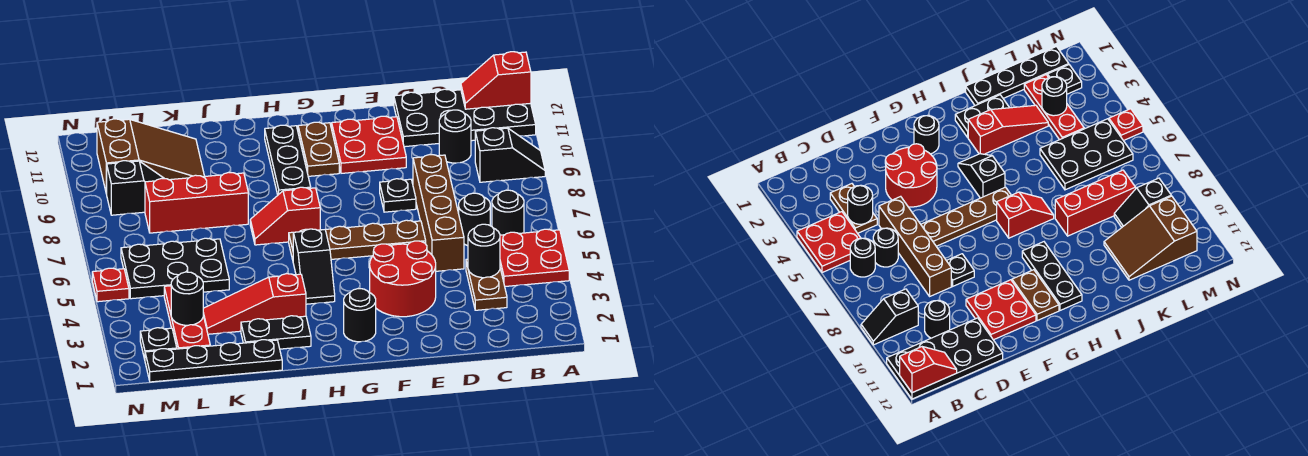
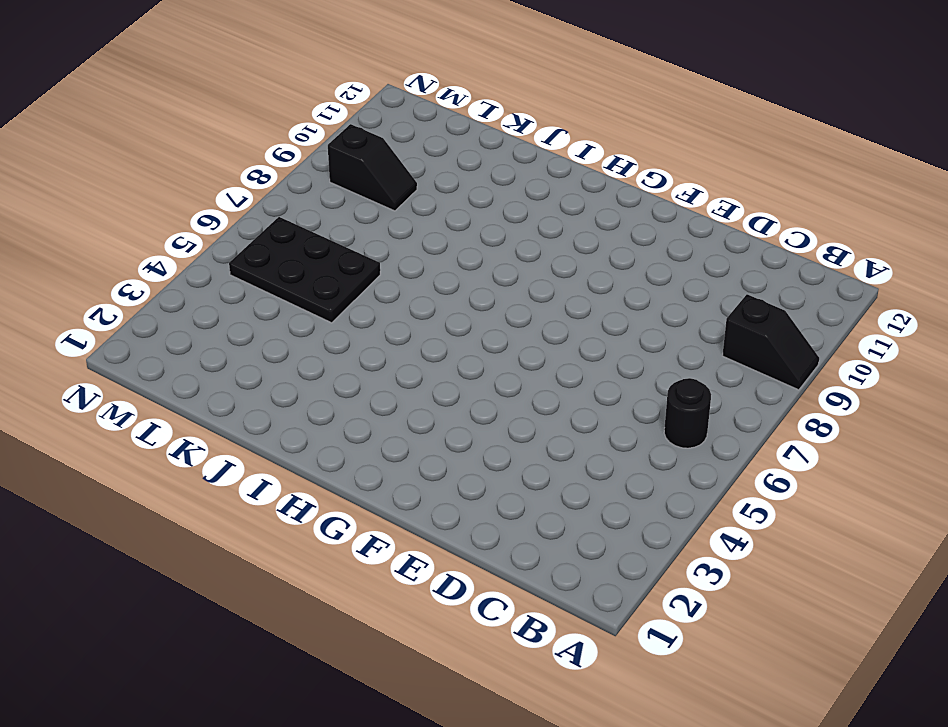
none -> red 2x2 plate [500,229,569,286]
none -> black 2x4 plate [394,89,536,147]
none -> brown 1x2 plate [466,259,507,310]
none -> black 1x1 round brick [459,193,490,246]

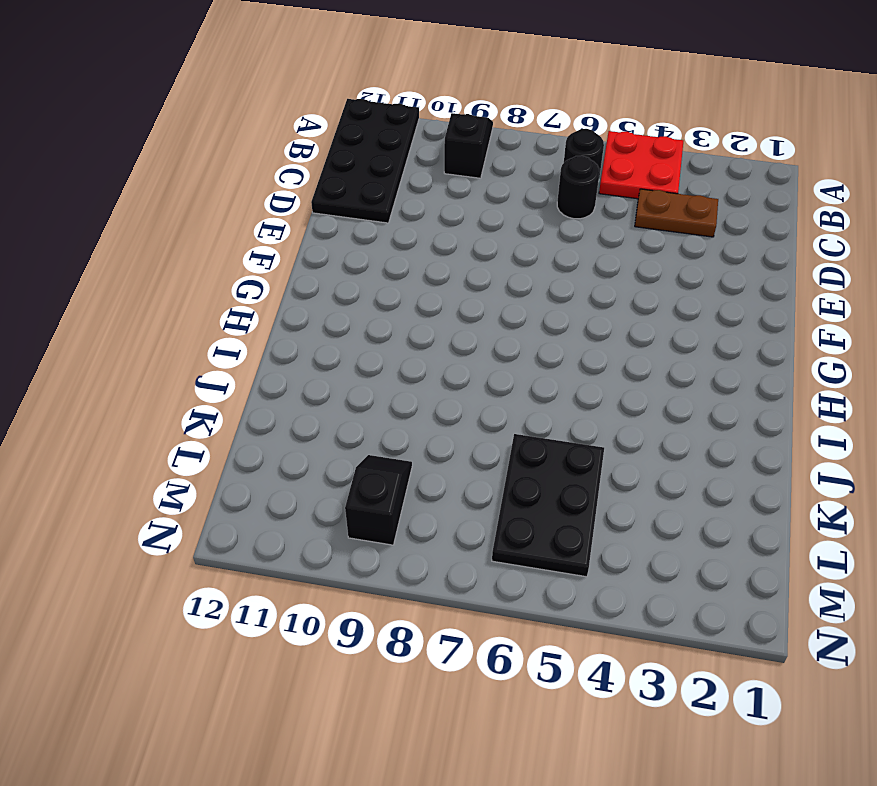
none -> black 1x1 round brick [439,110,471,163]
none -> brown 1x4 brick [413,155,464,271]
none -> red 2x2 round brick [370,241,436,317]
none -> brown 1x4 plate [289,220,426,260]

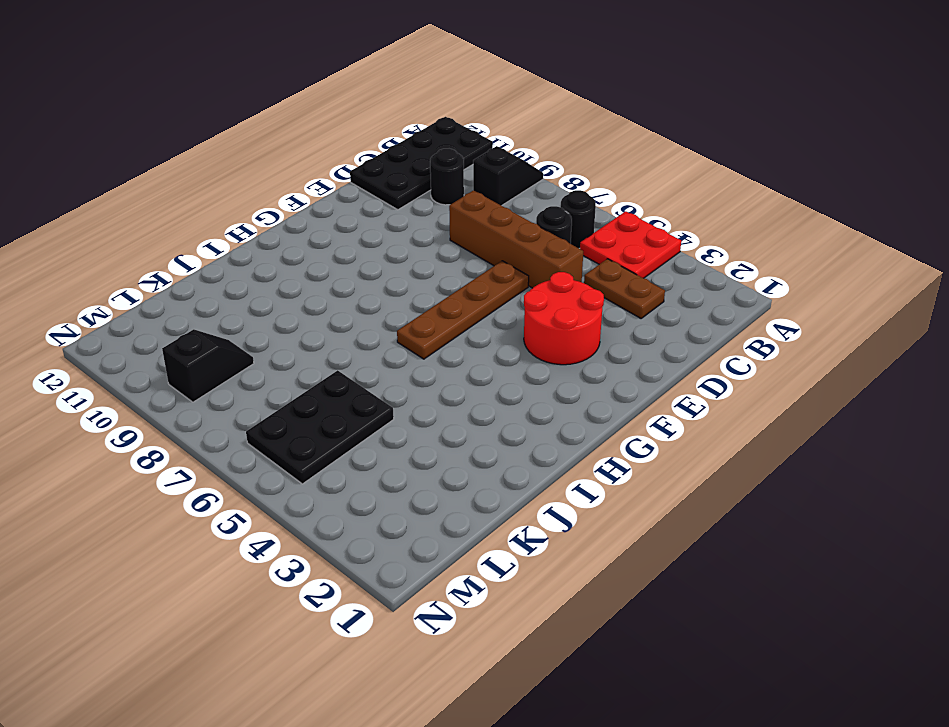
none -> black 1x1 plate [380,179,416,212]
none -> red 2x2 plate [332,116,406,173]
none -> black 1x1 round brick [344,289,376,342]
none -> brown 1x2 plate [298,122,339,176]

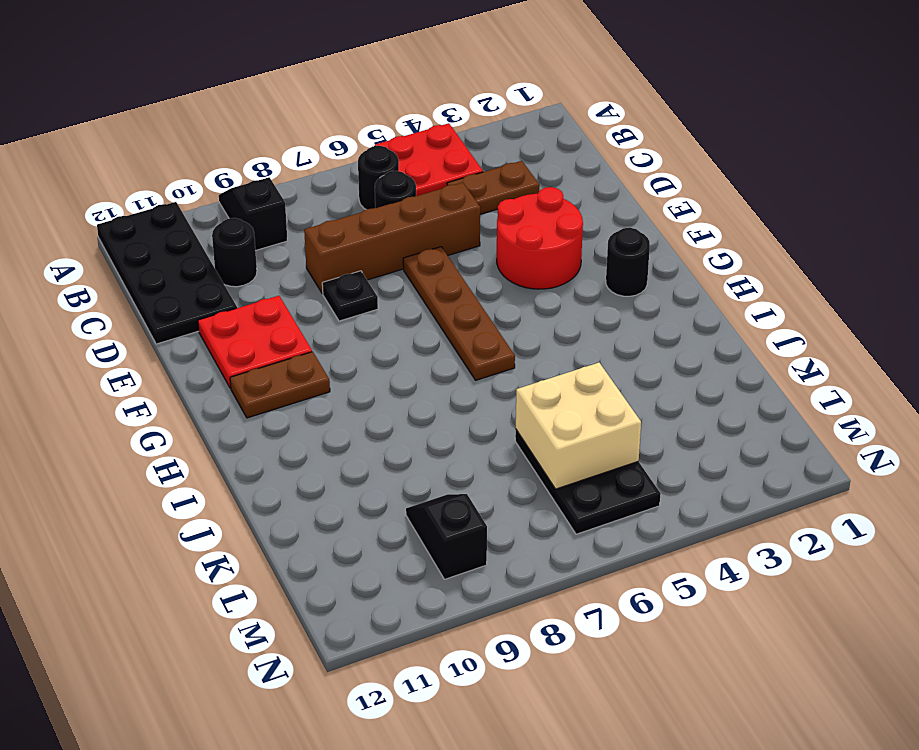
tan 2x2 brick [516,362,641,489] -> none
none -> black 1x2 slope [293,229,335,304]
none -> red 1x2 slope [250,187,320,245]
none -> black 1x3 plate [265,125,311,195]
none -> black 1x2 plate [241,316,311,349]

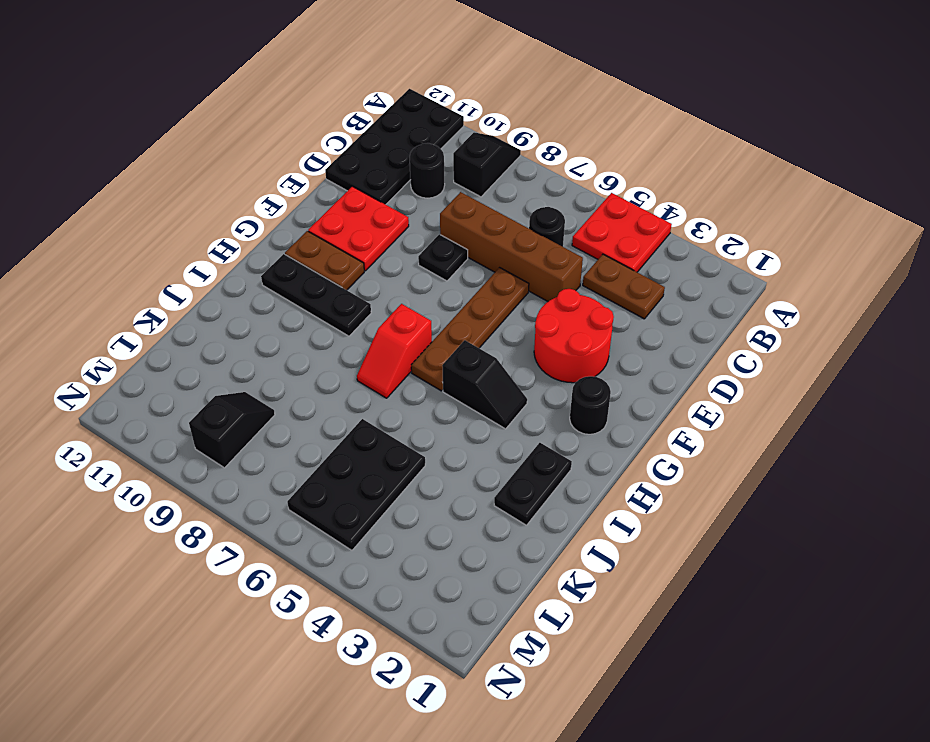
none -> black 1x1 round brick [492,190,524,235]
none -> red 1x3 slope [203,274,306,334]
none -> black 1x4 plate [145,340,282,382]
none -> red 1x3 brick [145,172,248,233]

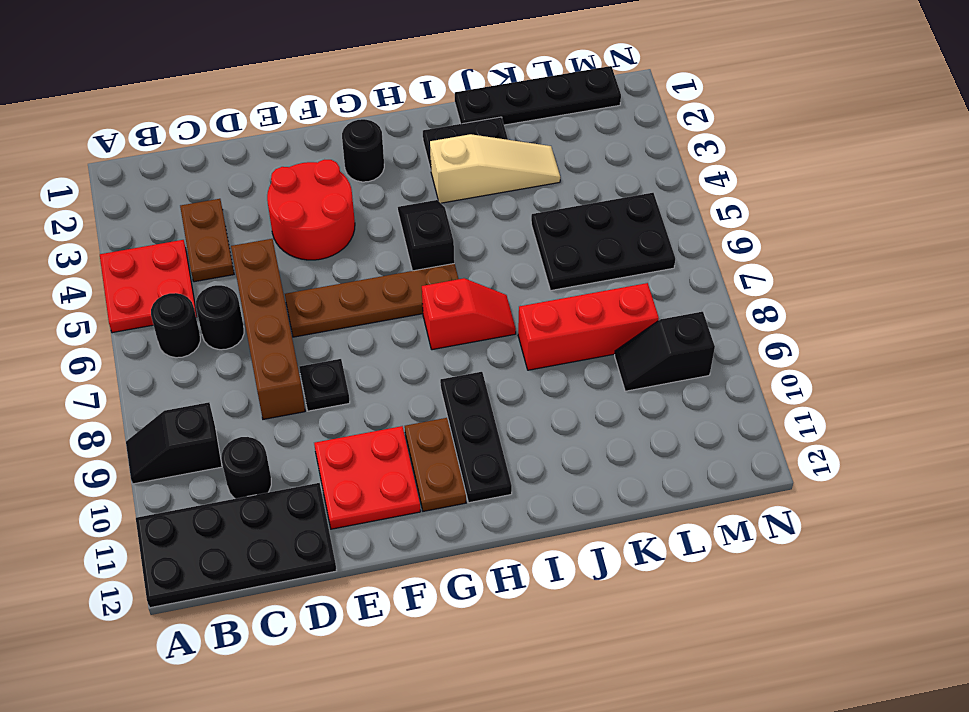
tan 1x3 slope [430,134,560,203] -> red 1x3 slope [203,274,306,334]
none -> brown 2x3 slope [97,119,205,194]
none -> red 1x3 plate [164,286,210,349]
none -> black 1x1 plate [140,328,177,359]
none -> red 1x1 plate [92,268,129,302]

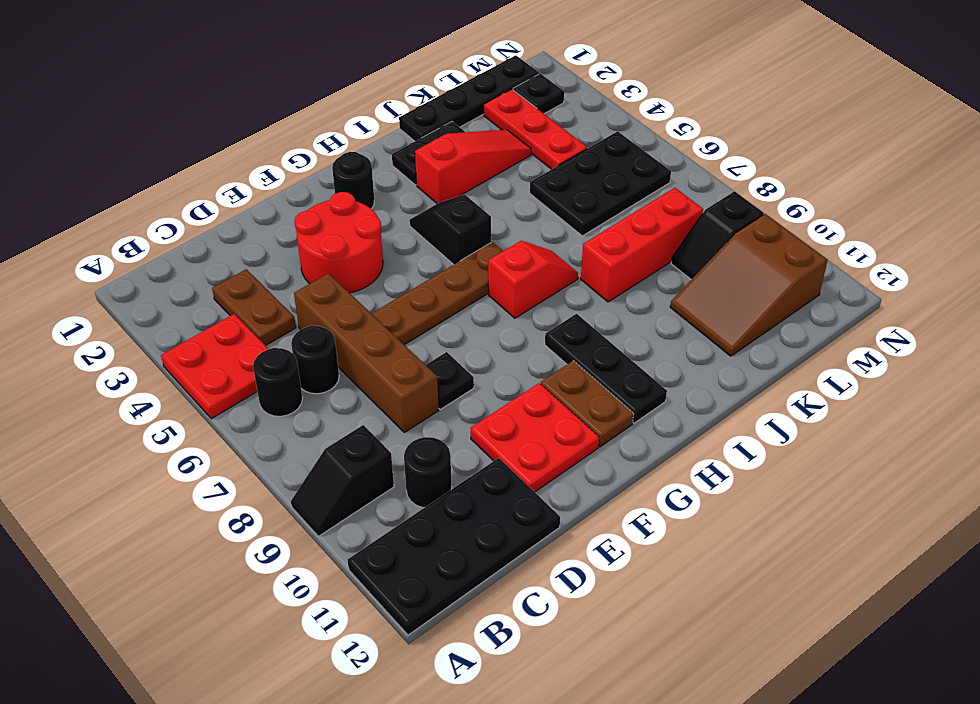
none -> red 1x1 plate [92,268,129,302]
none -> red 1x2 slope [461,52,531,109]
none -> black 1x1 round brick [468,224,500,278]
none -> black 1x1 round brick [171,272,203,325]

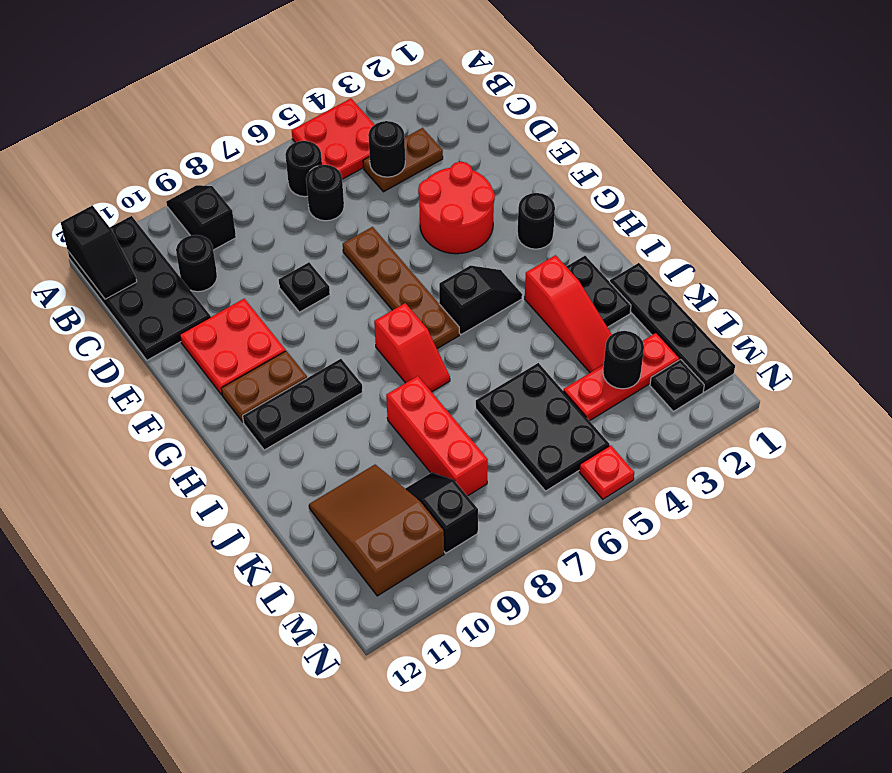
black 1x2 slope [61,205,137,299] -> red 1x2 slope [461,52,531,109]
none -> brown 1x4 brick [413,155,464,271]

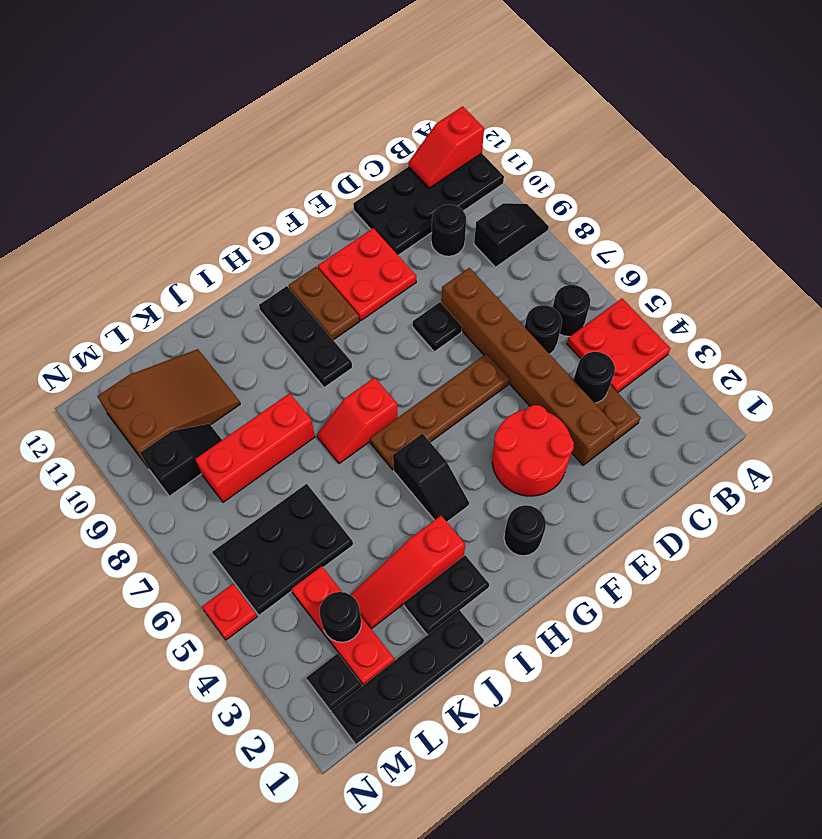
brown 1x6 brick [441,268,617,465] -> brown 1x4 brick [413,155,464,271]

